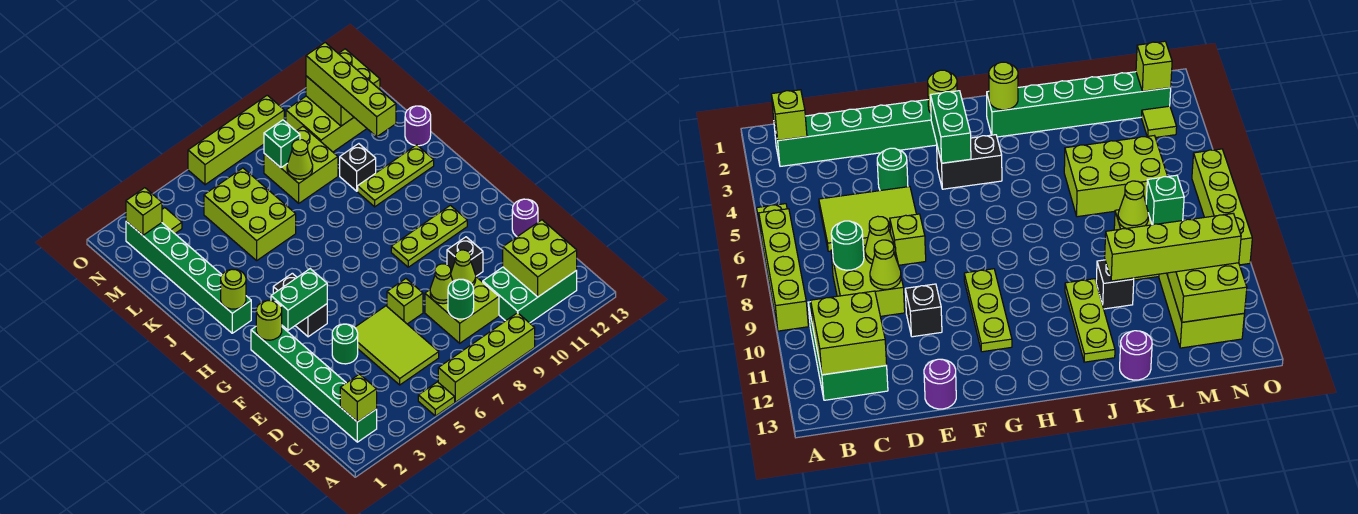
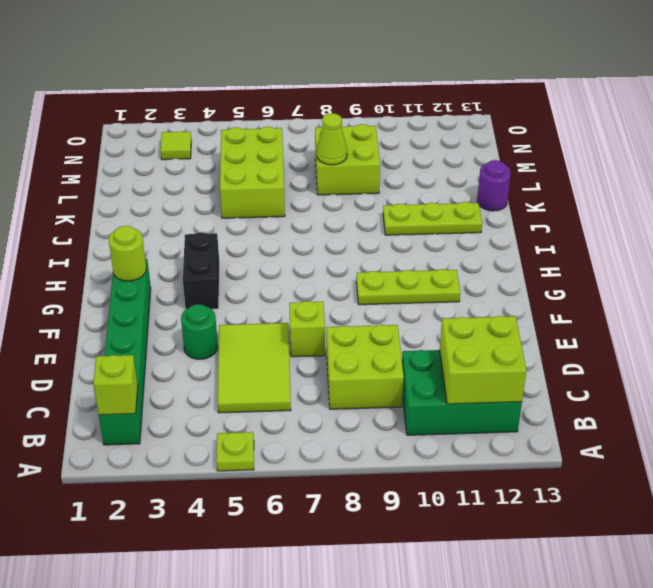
none -> lime 1x4 brick [438,313,535,402]
none -> black 1x1 brick [447,237,483,276]
none -> purple 1x1 round brick [512,199,538,237]
none -> green 1x6 brick [126,221,251,333]

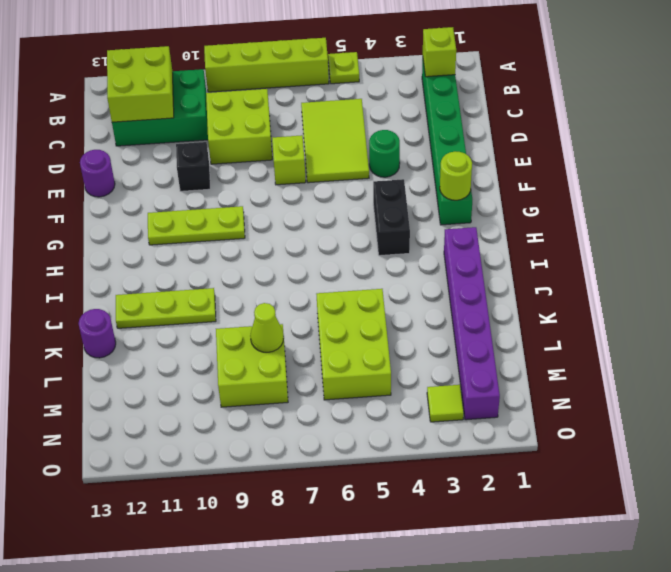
purple 1x6 brick [444,227,500,420] -> green 1x6 brick [126,221,251,333]
none -> black 1x1 brick [340,144,376,191]
none -> lime 2x3 brick [286,96,367,152]
none -> lime 1x4 brick [188,95,284,185]
none -> green 1x1 round brick [448,279,474,319]

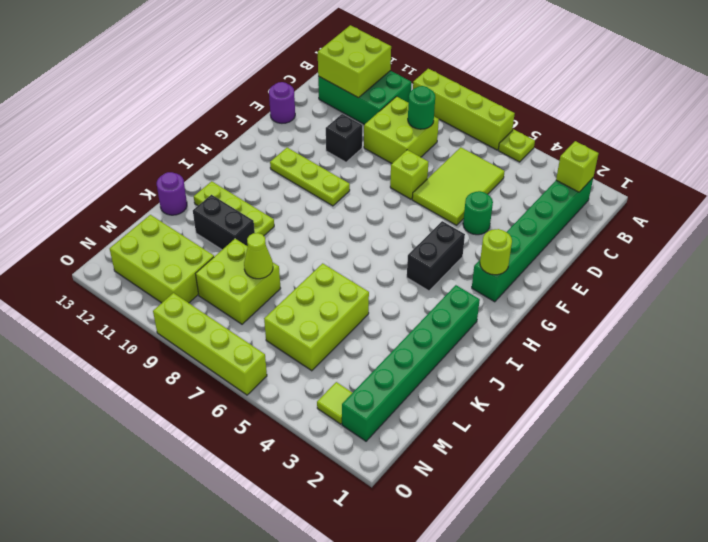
black 1x2 brick [193,195,255,250] -> black 1x1 brick [340,144,376,191]
none -> lime 1x1 cone [430,264,453,304]
none -> lime 1x1 cone [451,250,476,285]
none -> green 1x2 brick [271,269,327,330]
none -> lime 1x1 round brick [221,269,246,309]

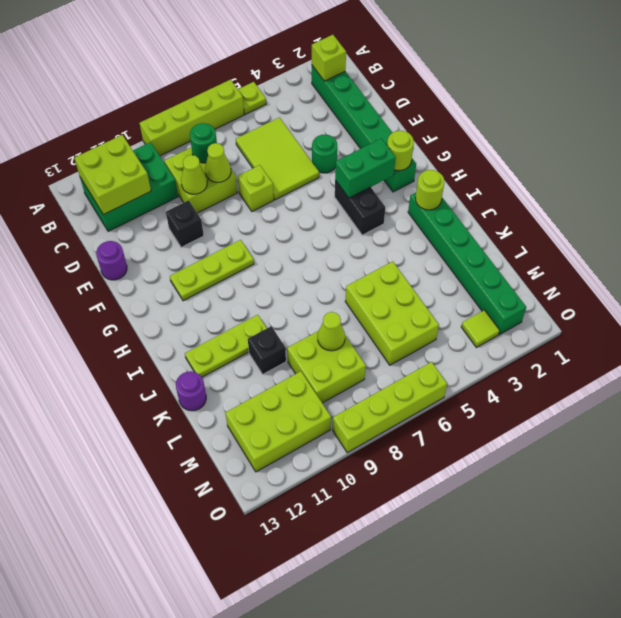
none -> green 1x1 brick [264,120,300,168]
none -> lime 2x2 brick [306,49,380,126]
none -> lime 1x1 brick [126,188,162,235]
none -> lime 1x4 brick [306,43,396,137]

